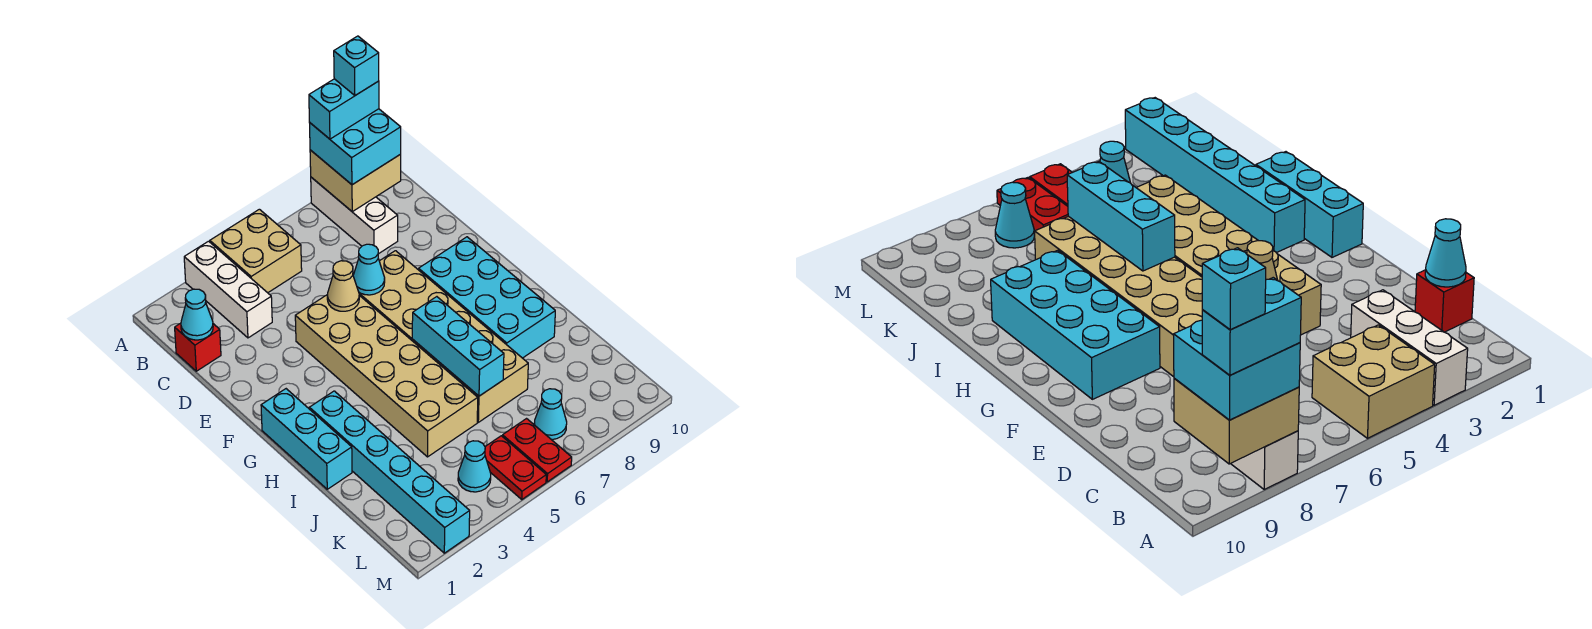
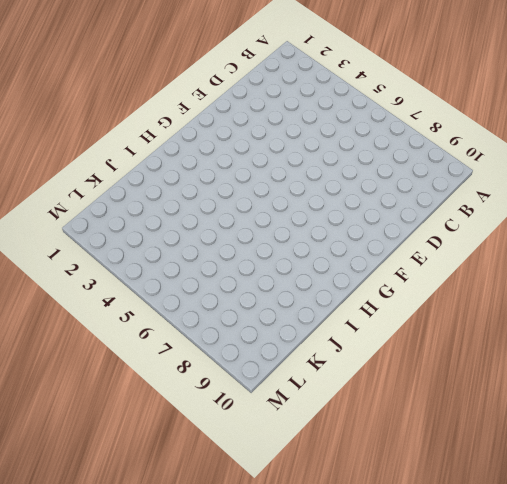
none -> white 1x3 brick [184,241,272,338]
none -> tan 2x2 brick [210,209,302,293]
none -> white 1x3 brick [311,177,398,254]

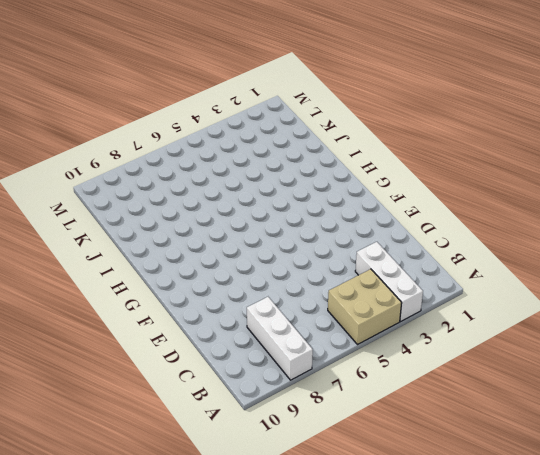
none -> red 1x1 brick [175,323,221,371]
none -> tan 2x6 brick [295,294,478,457]
none -> tan 2x6 brick [359,251,528,422]

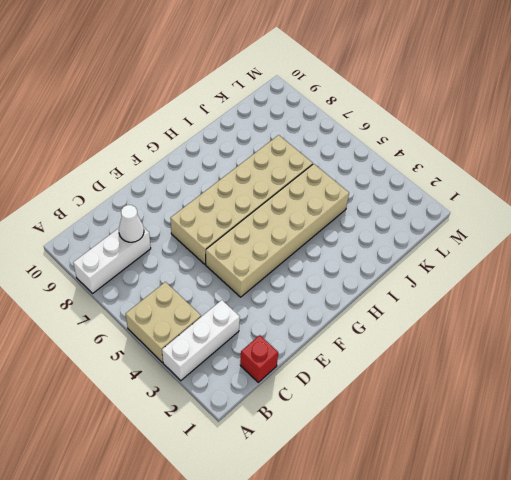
white 1x1 cone [119,205,144,242] -> none
none -> cyan 2x4 brick [419,237,555,358]
none -> cyan 1x3 brick [261,389,352,489]
none -> cyan 1x6 brick [309,391,470,553]

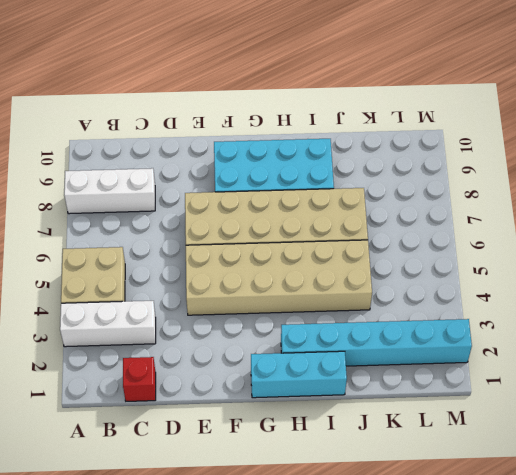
none -> cyan 1x1 cone [458,441,491,492]
none -> red 1x2 plate [485,436,546,499]
none -> red 1x2 plate [502,419,572,482]

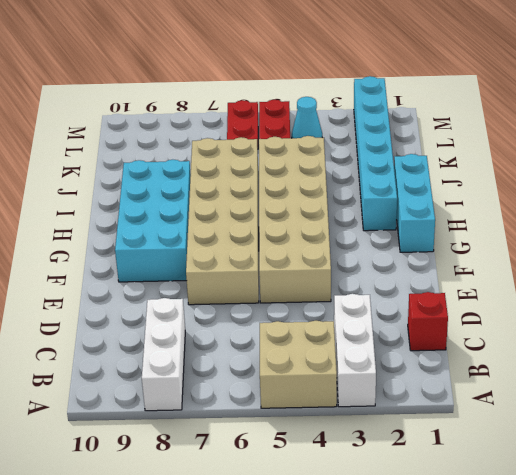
none -> cyan 1x1 cone [534,389,567,440]
none -> tan 2x2 brick [310,150,401,212]
none -> cyan 1x1 cone [181,289,213,340]

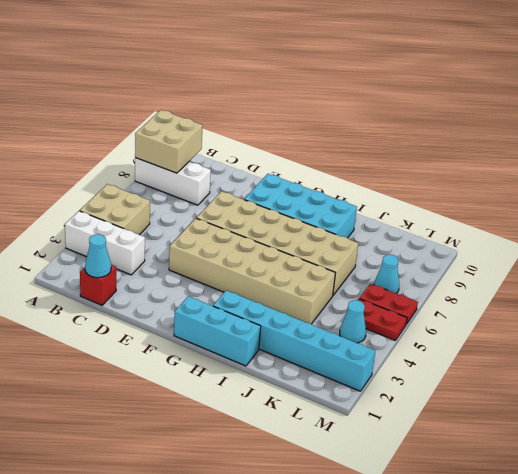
none -> tan 1x1 cone [327,261,359,311]
none -> cyan 1x1 cone [353,244,385,295]
none -> cyan 1x3 brick [412,297,504,396]

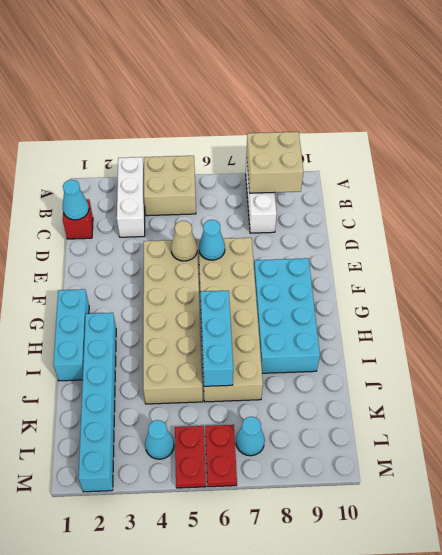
none -> cyan 2x2 brick [310,109,401,185]
none -> cyan 1x2 brick [309,79,379,139]
none -> cyan 1x1 brick [334,36,379,95]

